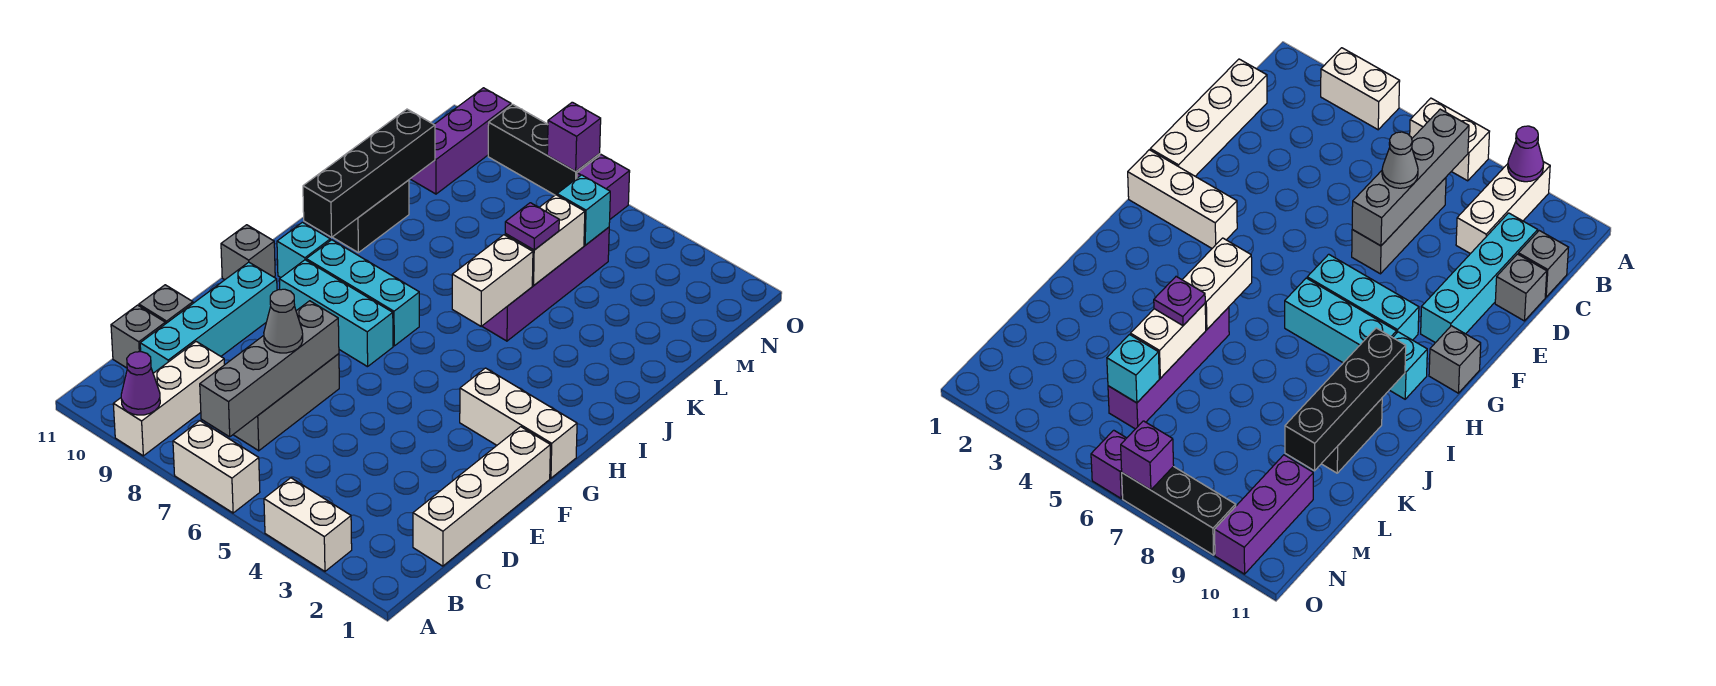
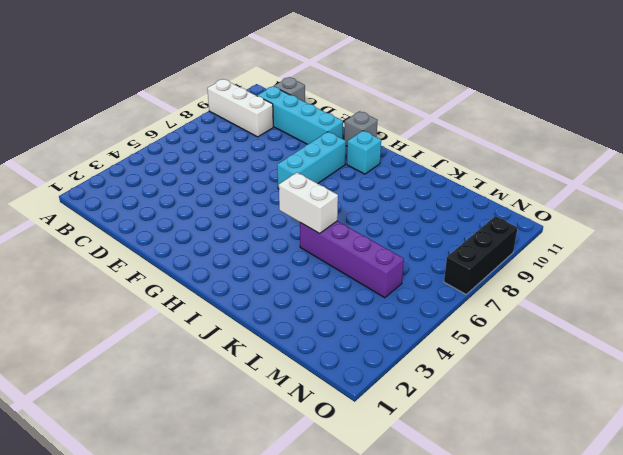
none -> white 1x2 brick [264,478,352,571]
none -> white 1x2 brick [173,421,260,513]
none -> white 1x4 brick [413,427,550,566]

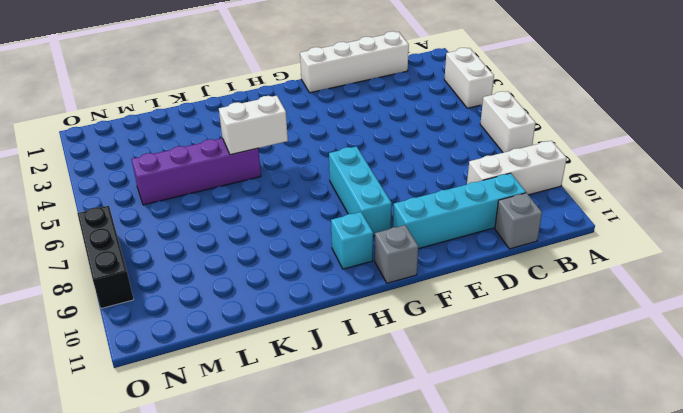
none -> grey 1x3 brick [233,354,339,451]
none -> grey 1x1 brick [139,285,193,324]
none -> white 1x3 brick [460,368,577,478]

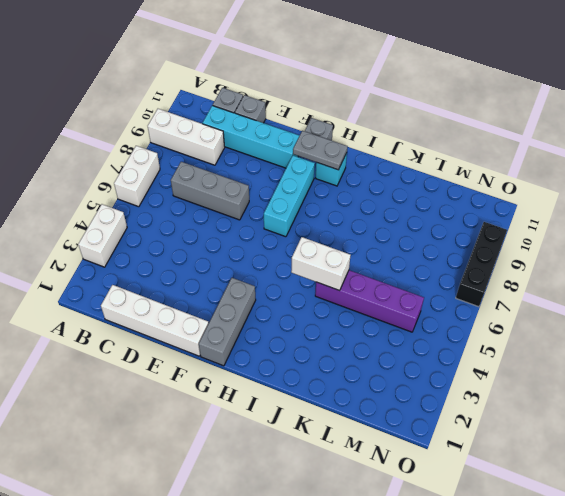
grey 1x3 brick [199,278,256,366] -> white 1x3 brick [460,368,577,478]
grey 1x2 plate [293,131,348,170] -> none
none -> cyan 1x3 brick [306,240,419,346]
none -> black 1x2 brick [333,180,409,253]
none -> purple 1x3 brick [410,88,511,194]

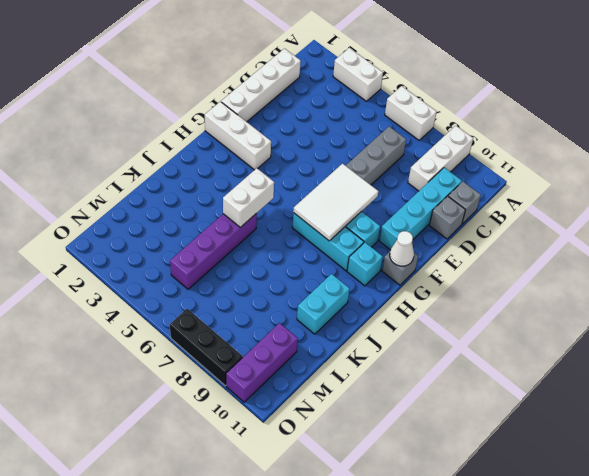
white 2x3 tile [293,164,379,241] -> none
white 1x1 cone [390,231,414,266] -> none
cyan 1x2 brick [297,274,350,334] -> black 1x2 brick [333,180,409,253]
none -> purple 1x1 brick [577,155,630,219]
none -> purple 1x1 cone [121,352,160,415]
none -> grey 1x4 brick [200,301,339,437]

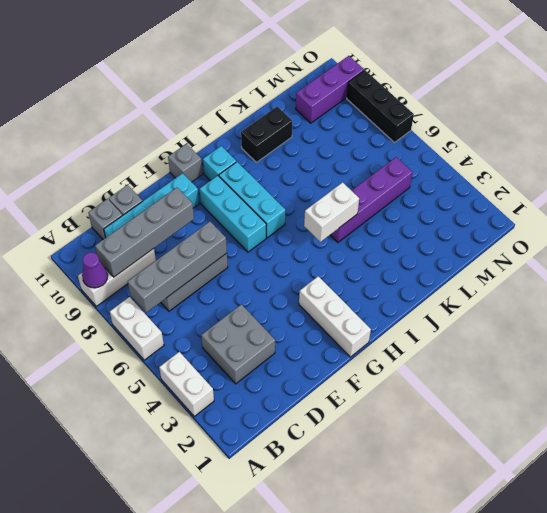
grey 1x4 brick [95,188,194,277] -> none
grey 2x2 brick [201,304,275,384] -> none
none -> white 1x4 brick [413,427,550,566]
none -> purple 1x1 brick [577,155,630,219]
none -> black 1x4 brick [303,109,435,237]

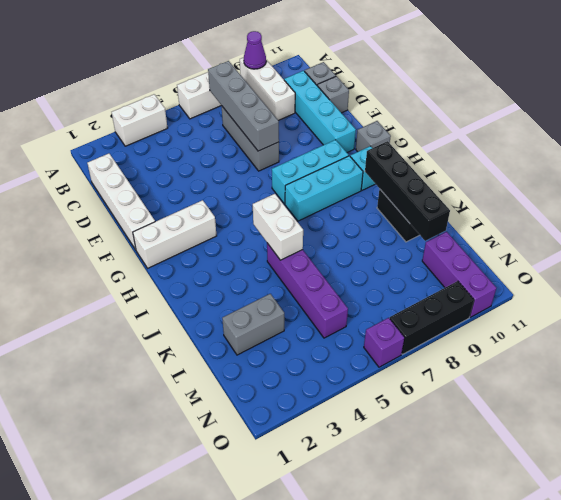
grey 1x2 brick [222,294,284,355] -> none
none -> white 1x2 brick [505,195,585,286]
none -> cyan 1x1 brick [557,175,610,245]
none -> purple 1x1 brick [547,102,601,171]

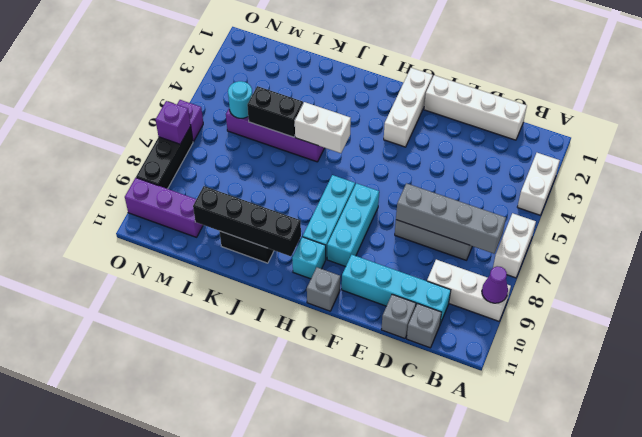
black 1x2 brick [247,86,303,137] -> white 1x2 brick [505,195,585,286]
cyan 1x1 round brick [228,81,252,118] -> cyan 1x1 brick [557,175,610,245]
none -> grey 1x1 cone [264,289,303,353]
none -> purple 1x1 plate [505,203,559,250]

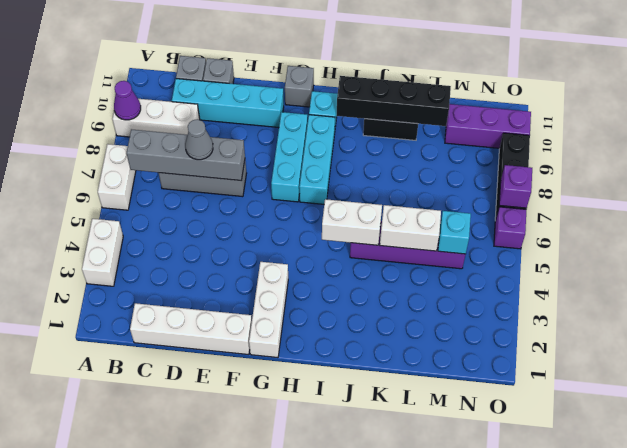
none -> purple 1x1 plate [505,203,559,250]

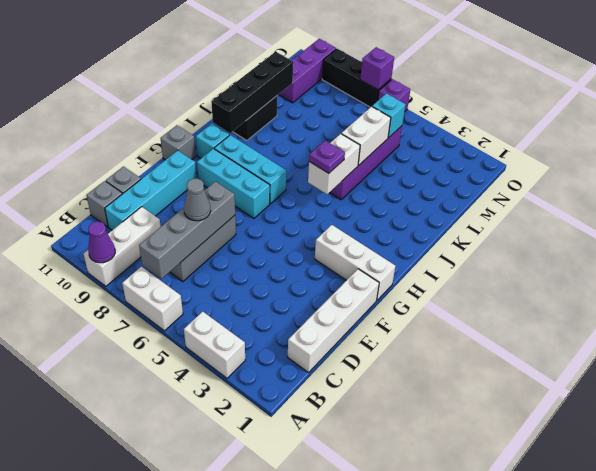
purple 1x1 plate [309,141,345,173] -> purple 1x1 plate moved to [505,203,559,250]

